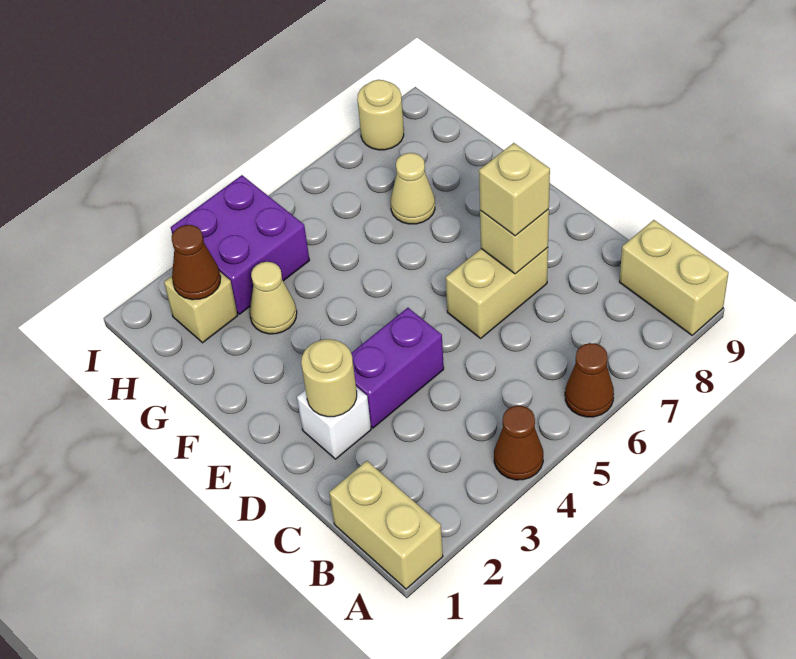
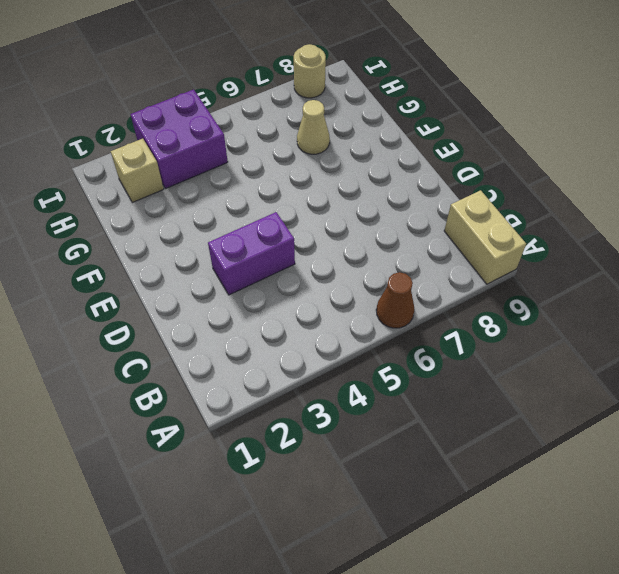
none -> tan 1x2 brick [329,461,443,589]
none -> brown 1x1 cone [494,406,543,480]
none -> white 1x1 brick [297,387,371,459]

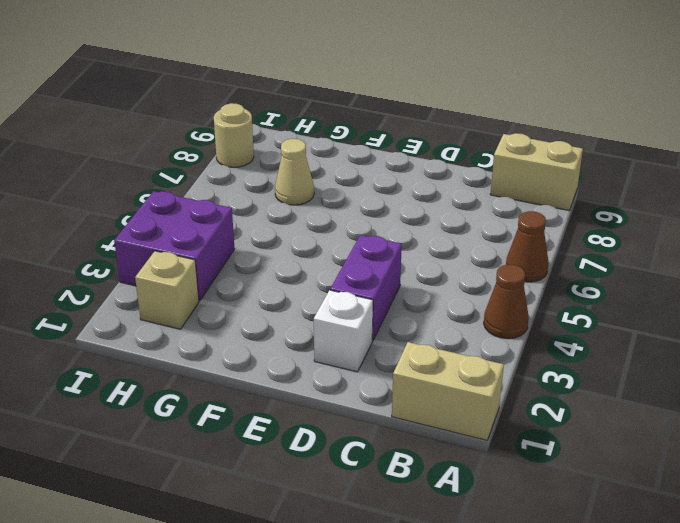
none -> tan 1x2 brick [446,248,548,338]
none -> tan 1x1 cone [250,262,297,334]
none -> tan 1x1 round brick [301,339,357,417]

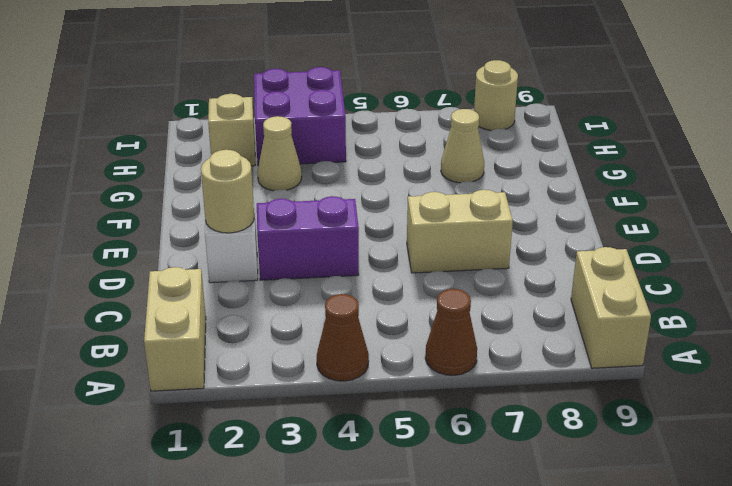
none -> tan 1x1 brick [480,209,549,274]
none -> brown 1x1 cone [172,225,221,300]
none -> tan 1x1 brick [479,143,550,236]

